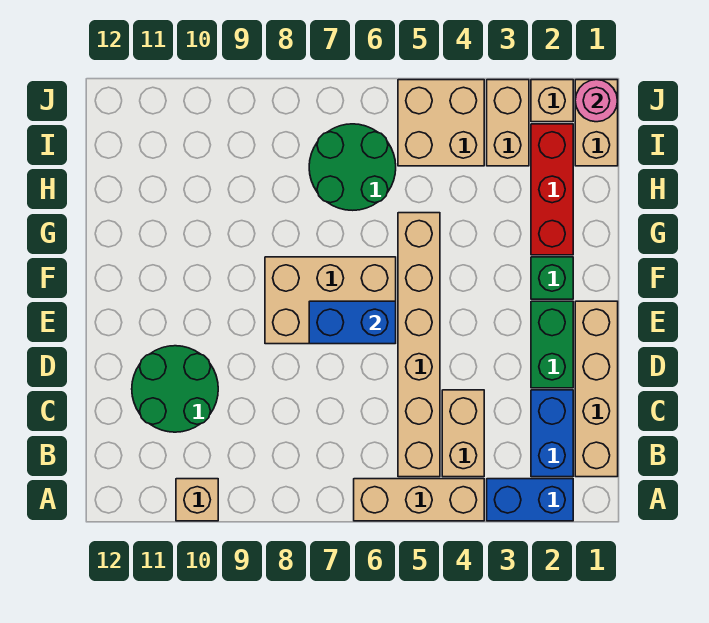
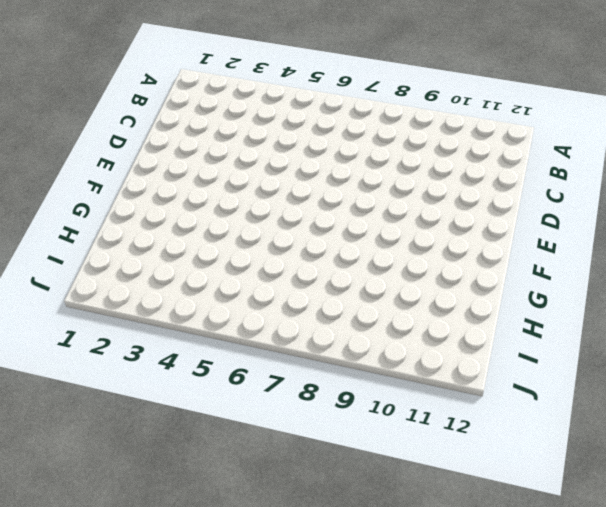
none -> blue 1x2 brick [487,479,573,521]
none -> tan 1x3 brick [354,479,484,521]
none -> tan 1x1 brick [176,479,218,521]

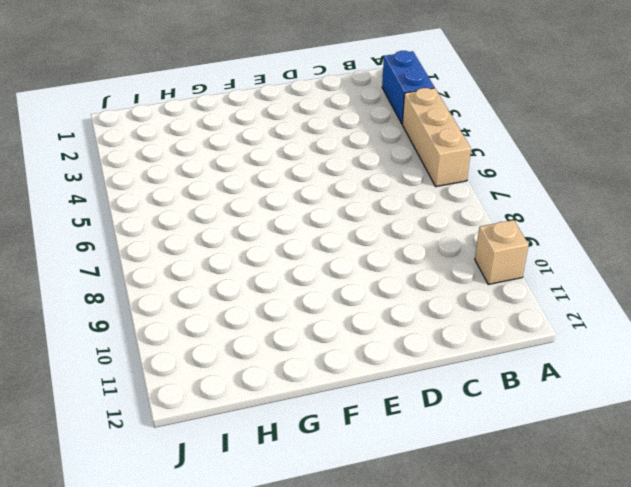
none -> tan 1x4 brick [575,301,618,477]
none -> blue 1x2 brick [531,390,573,477]
none -> tan 1x2 brick [442,390,484,477]

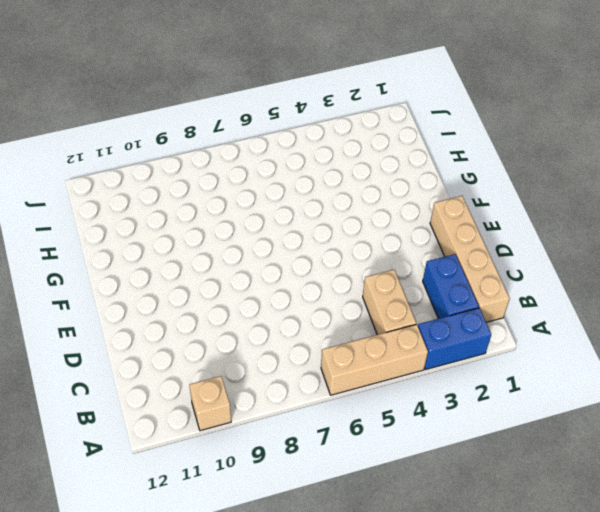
none -> tan 1x6 brick [398,213,440,477]
none -> green 2x2 round brick [132,346,218,432]
none -> green 1x2 brick [531,301,573,388]

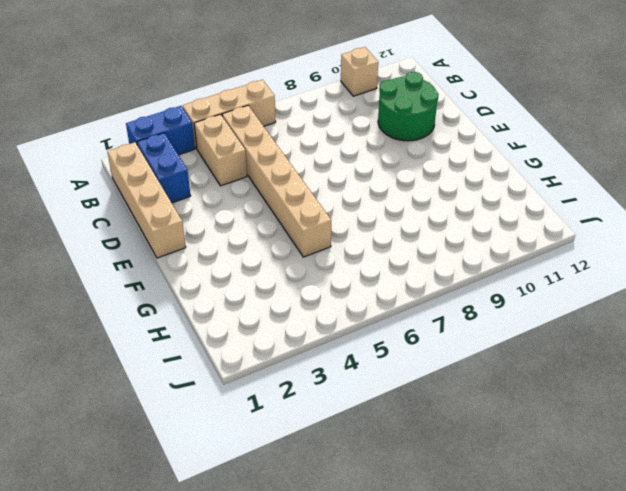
none -> green 1x2 brick [531,301,573,388]
none -> tan 2x3 brick [265,257,396,344]
none -> green 1x1 brick [531,257,573,299]

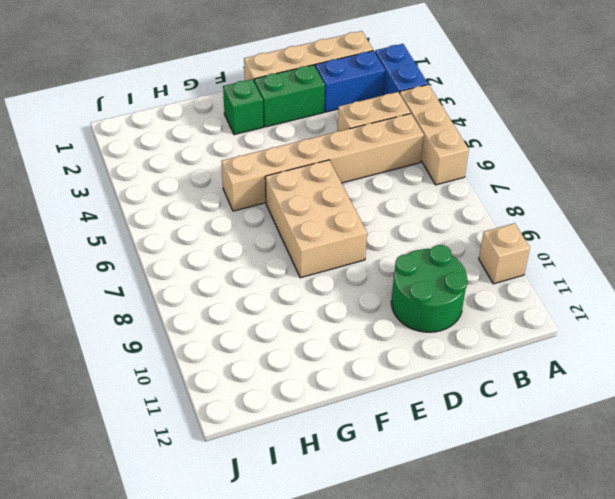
none -> red 1x3 brick [531,124,573,255]
none -> green 2x2 round brick [309,124,396,210]
none -> tan 1x2 brick [575,80,618,166]

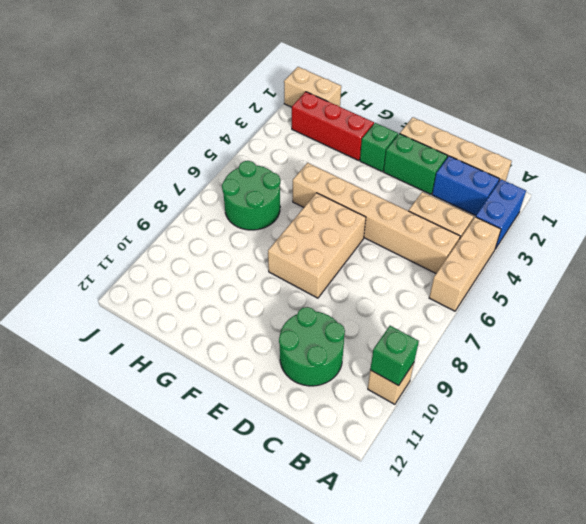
green 1x1 brick [370,326,419,386] -> none
none -> tan 1x2 brick [487,80,529,166]
none -> tan 2x2 brick [398,80,484,166]
none -> tan 1x1 brick [531,80,573,122]

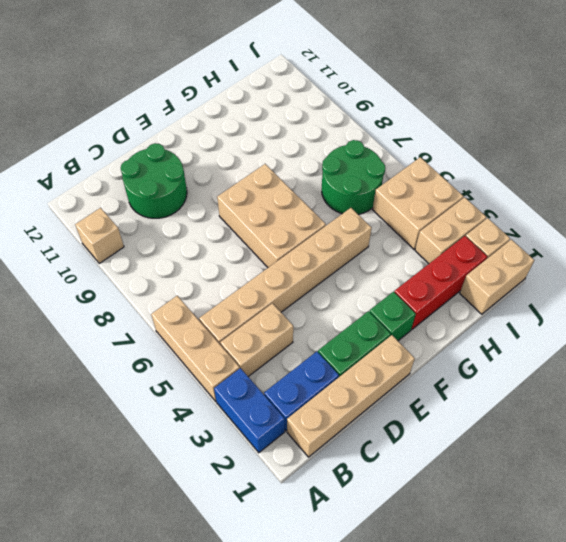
none -> blue 1x2 brick [309,301,396,344]
none -> pink 1x1 round brick [575,80,618,122]

